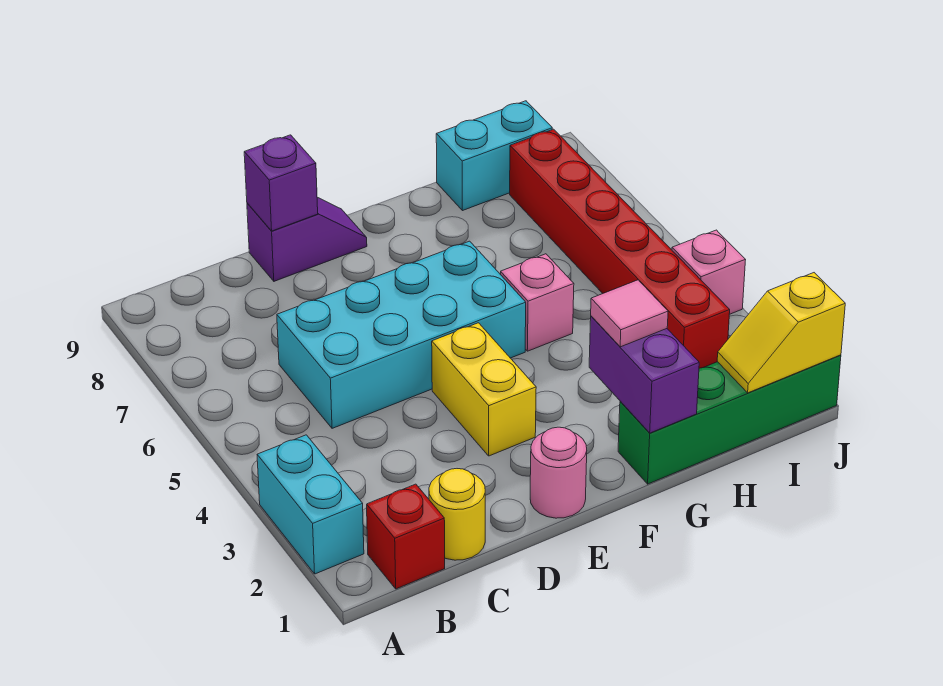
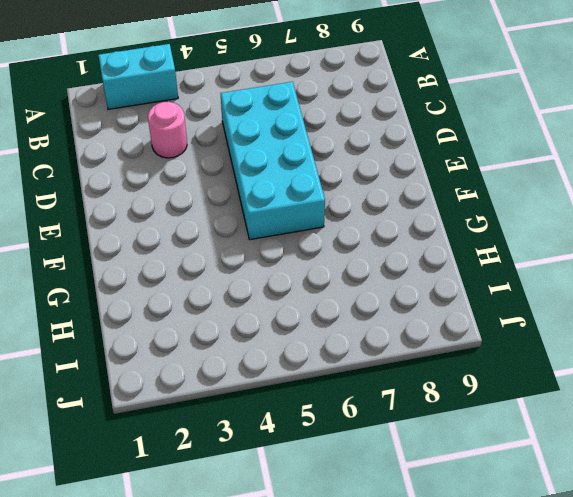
pink 1x1 round brick [148,102,187,158] -> pink 1x1 round brick moved to [530,427,587,518]
none -> red 1x1 brick [367,484,445,589]
none -> yellow 1x1 round brick [429,469,485,560]
none -> purple 1x2 slope [247,198,367,281]

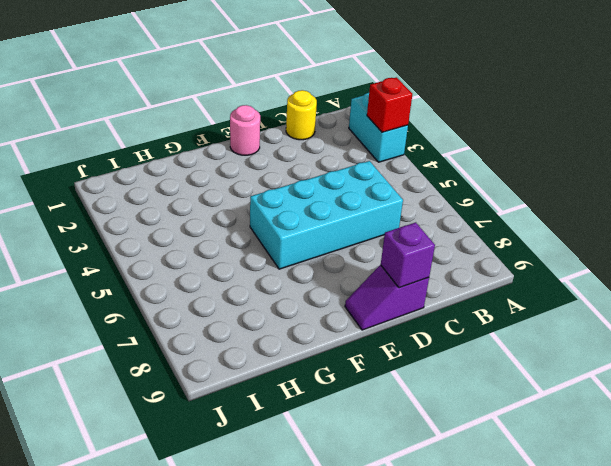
red 1x1 brick [367,78,412,132] -> red 1x1 brick moved to [367,484,445,589]
none -> yellow 1x2 brick [432,323,536,456]
none -> green 1x4 brick [618,355,841,484]
none -> pink 1x1 brick [501,254,574,351]

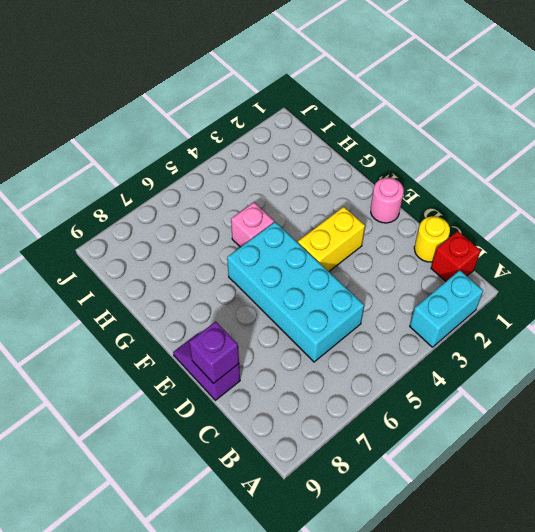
none -> green 1x4 brick [618,355,841,484]
none -> cyan 1x2 brick [436,101,552,211]
none -> red 1x6 brick [510,129,730,368]

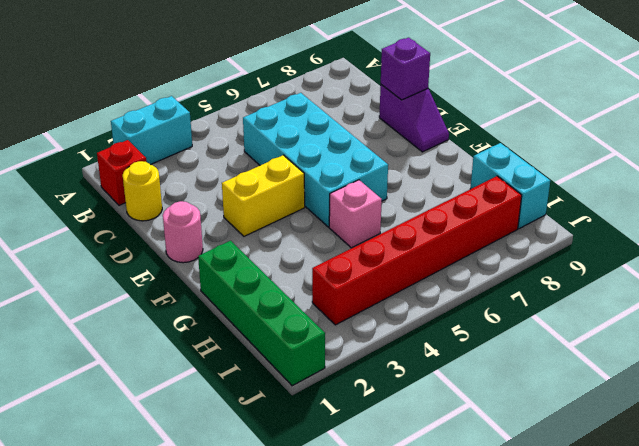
none -> pink 1x1 brick [672,230,745,314]
none -> purple 1x2 brick [589,316,699,433]
none -> yellow 1x2 slope [717,273,845,393]

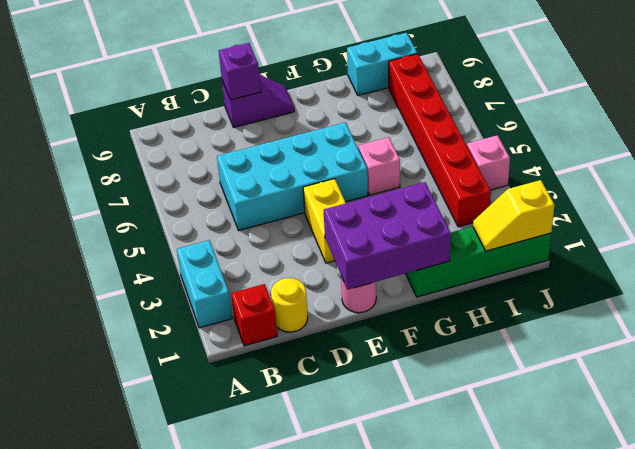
purple 2x3 brick [324,182,451,290] -> purple 1x2 brick [589,316,699,433]
none -> pink 1x1 tile [591,280,668,347]

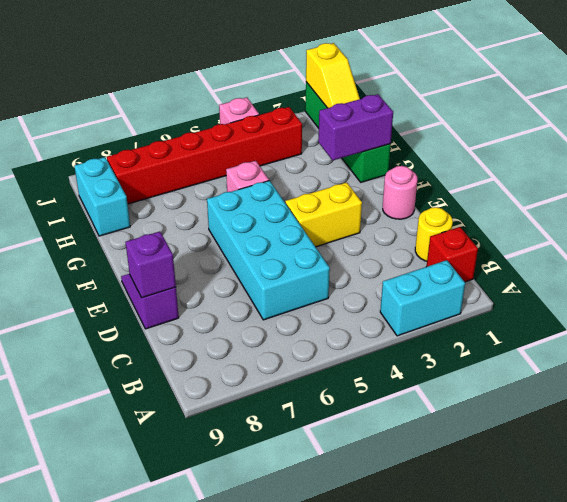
none -> pink 1x1 tile [591,280,668,347]

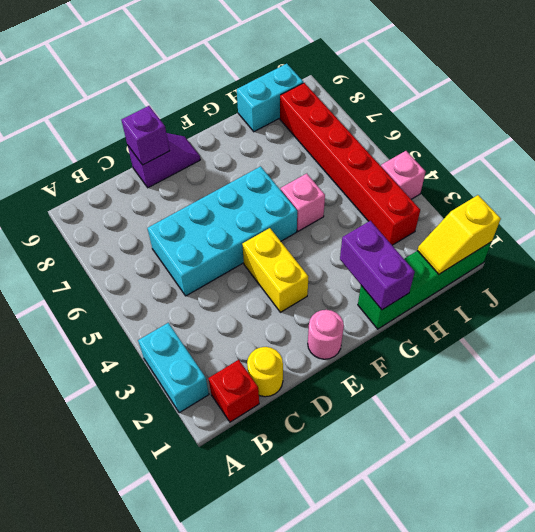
none -> pink 1x1 tile [591,280,668,347]

